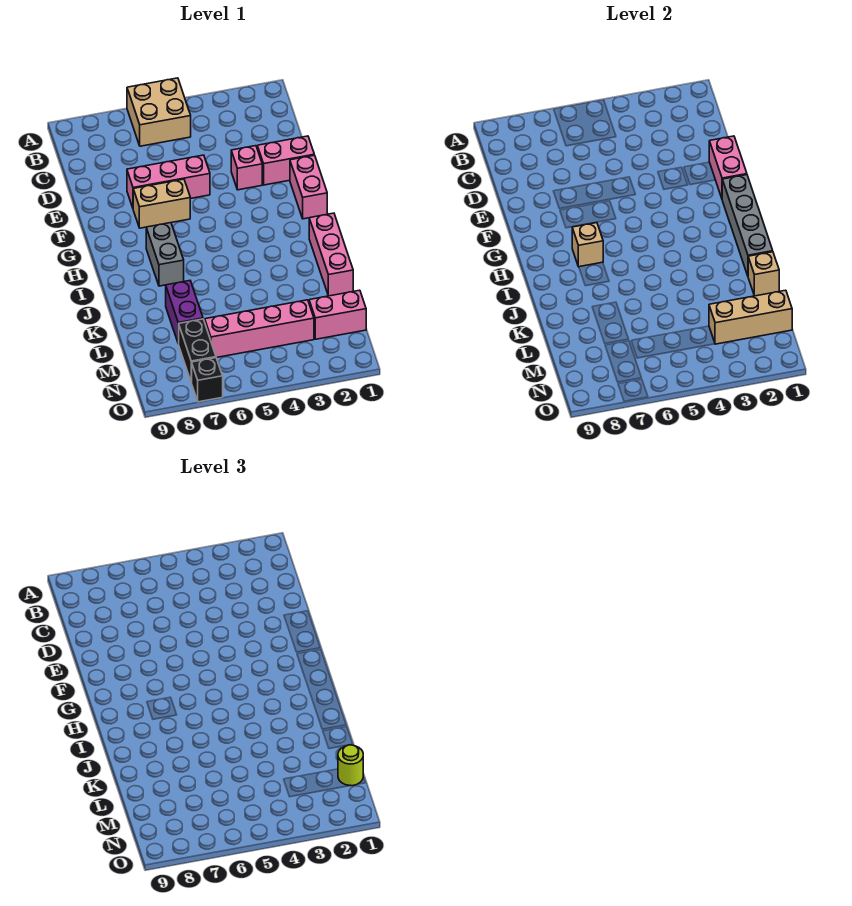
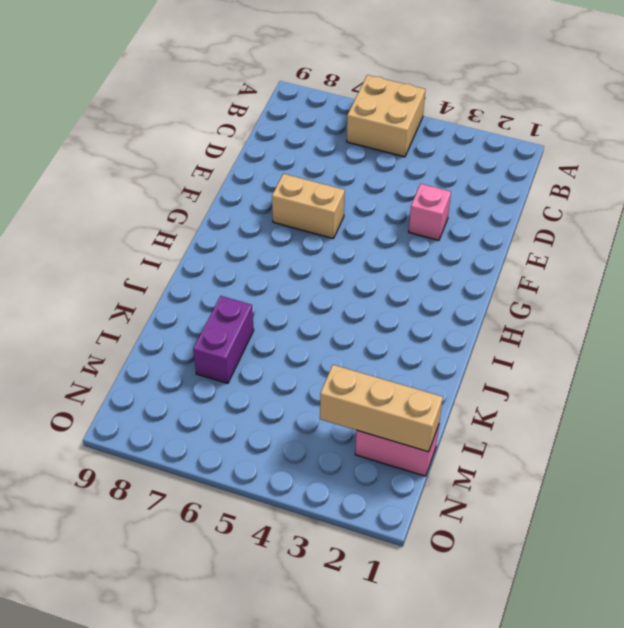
none -> pink 1x2 brick [257,136,314,185]
none -> pink 1x3 brick [127,155,210,208]
none -> pink 1x2 brick [290,155,327,219]

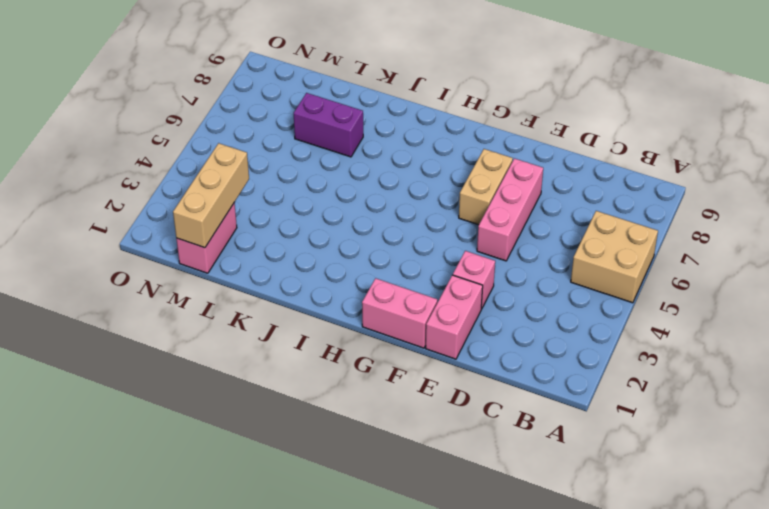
none -> grey 1x2 brick [146,223,184,286]
none -> pink 1x3 brick [309,213,353,296]
none -> pink 1x4 brick [205,300,314,358]

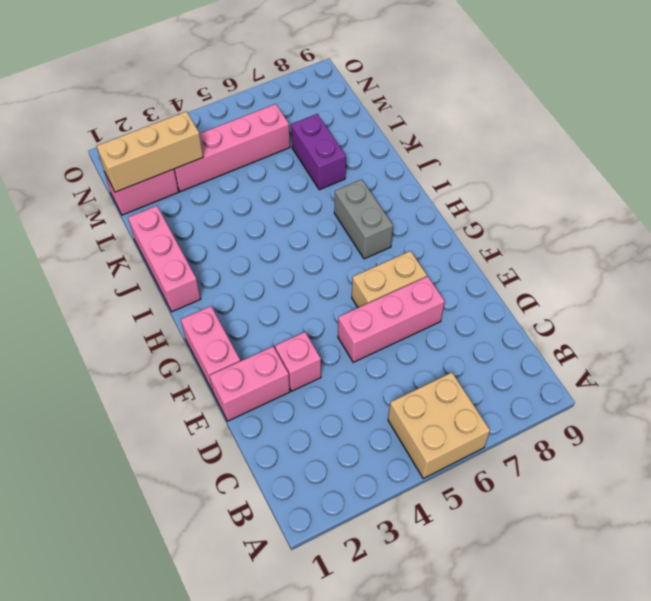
none -> black 1x2 brick [179,319,216,382]
none -> black 1x1 brick [191,358,223,402]
none -> pink 1x2 brick [709,136,747,198]

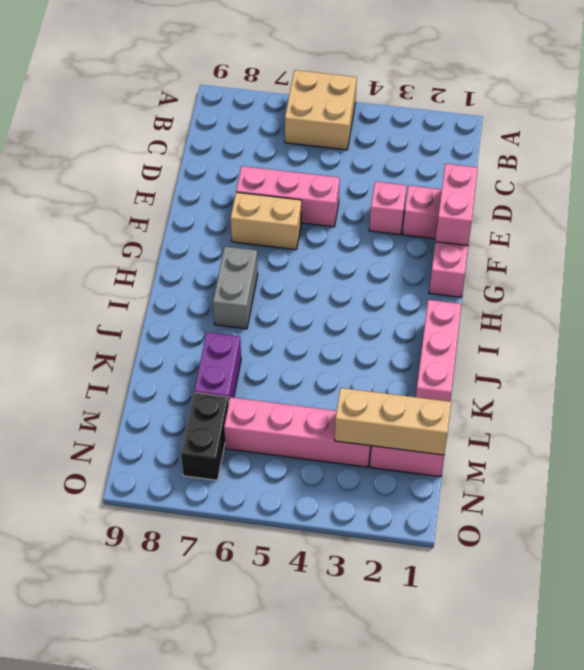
none -> black 1x1 brick [191,358,223,402]
none -> grey 1x4 brick [722,175,773,276]
none -> tan 1x1 brick [572,223,603,267]

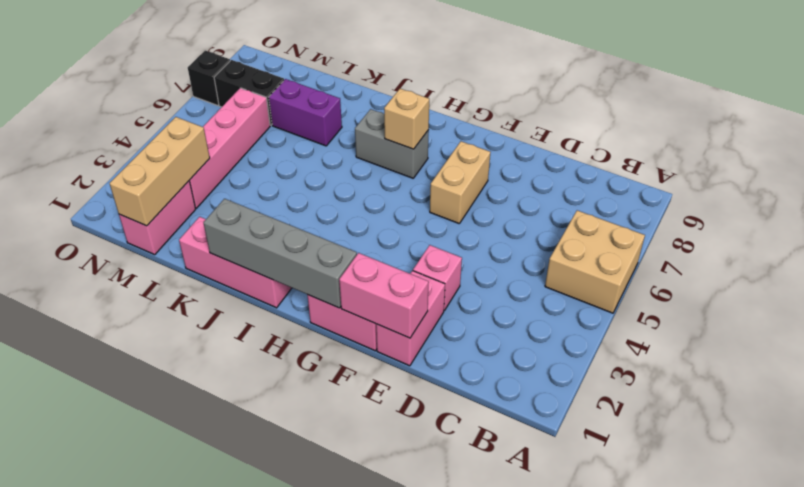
none -> pink 1x3 brick [127,155,210,208]
none -> tan 1x1 brick [748,252,779,296]
none -> lime 1x1 round brick [338,745,363,786]

